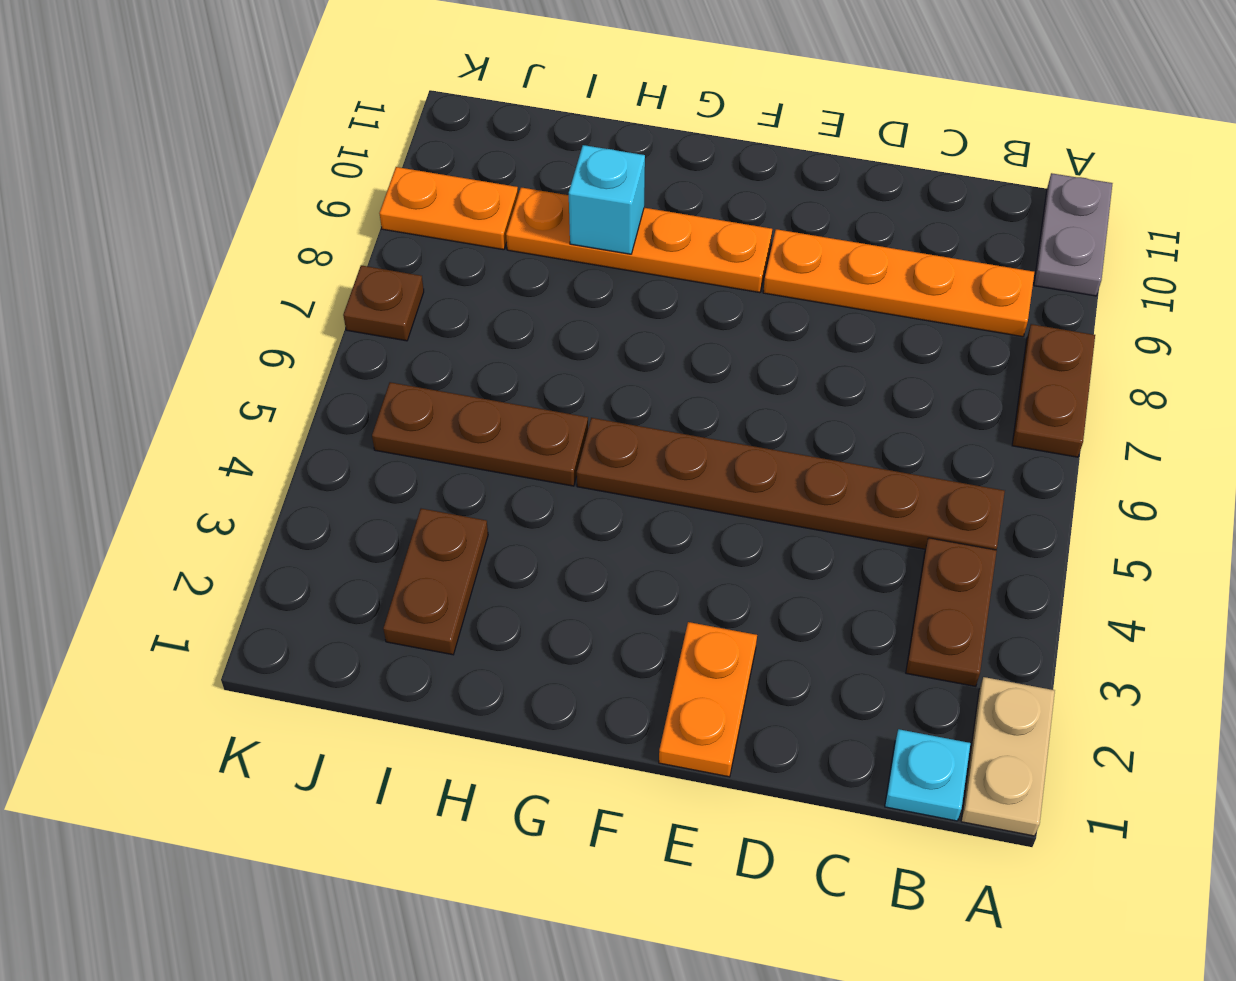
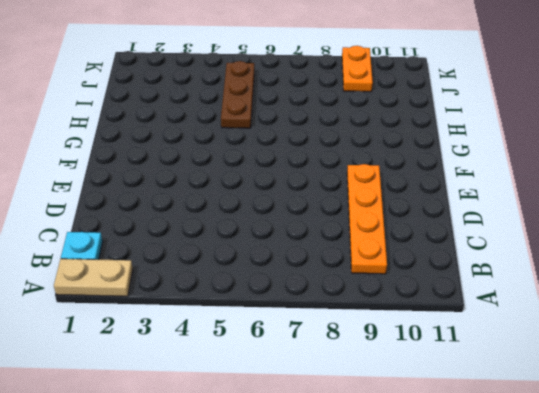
none -> brown 1x2 plate [1012,324,1095,457]
none -> grey 1x2 plate [1034,173,1113,296]
none -> brown 1x2 plate [906,538,997,686]

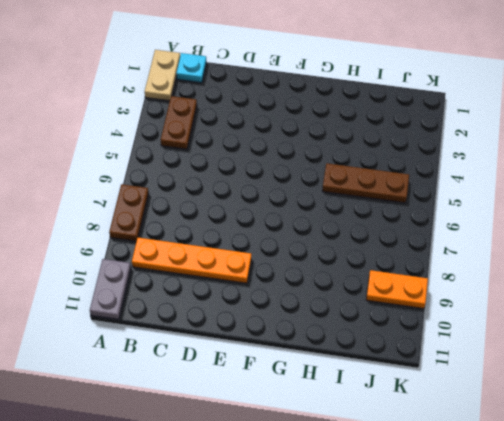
none -> brown 1x6 plate [577,418,1005,550]
none -> orange 1x2 plate [659,622,757,777]
none -> orange 1x4 plate [506,188,772,293]

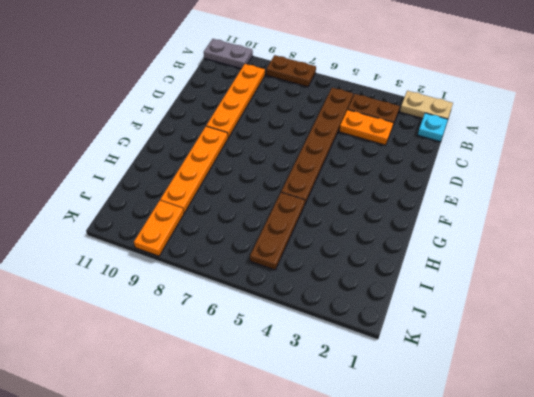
orange 1x2 plate [339,110,394,145] -> orange 1x2 plate moved to [659,622,757,777]
none -> brown 1x2 plate [383,509,488,655]
none -> brown 1x1 plate [343,265,424,341]
none -> cyan 1x1 brick [569,145,645,254]

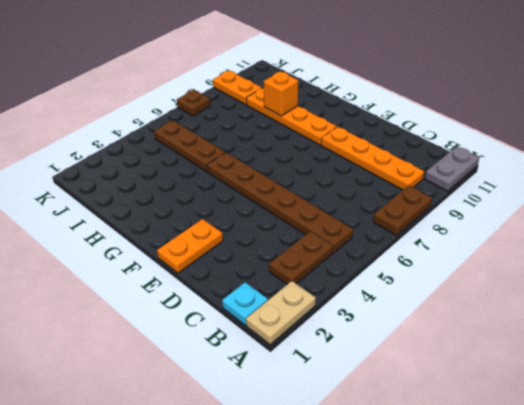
orange 1x1 brick [264,71,298,116] -> cyan 1x1 brick [569,145,645,254]
none -> brown 1x2 plate [383,509,488,655]

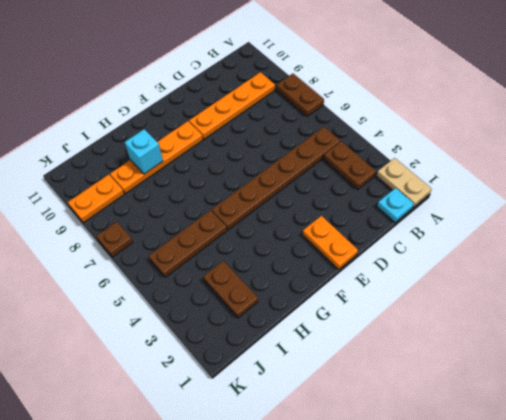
none -> grey 1x2 plate [1034,173,1113,296]

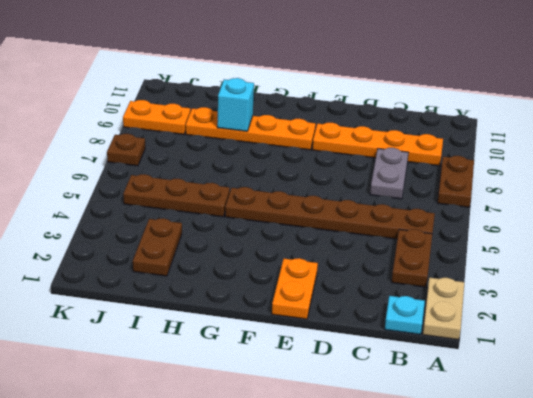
grey 1x2 plate [370,148,408,199] -> grey 1x2 plate moved to [1034,173,1113,296]

